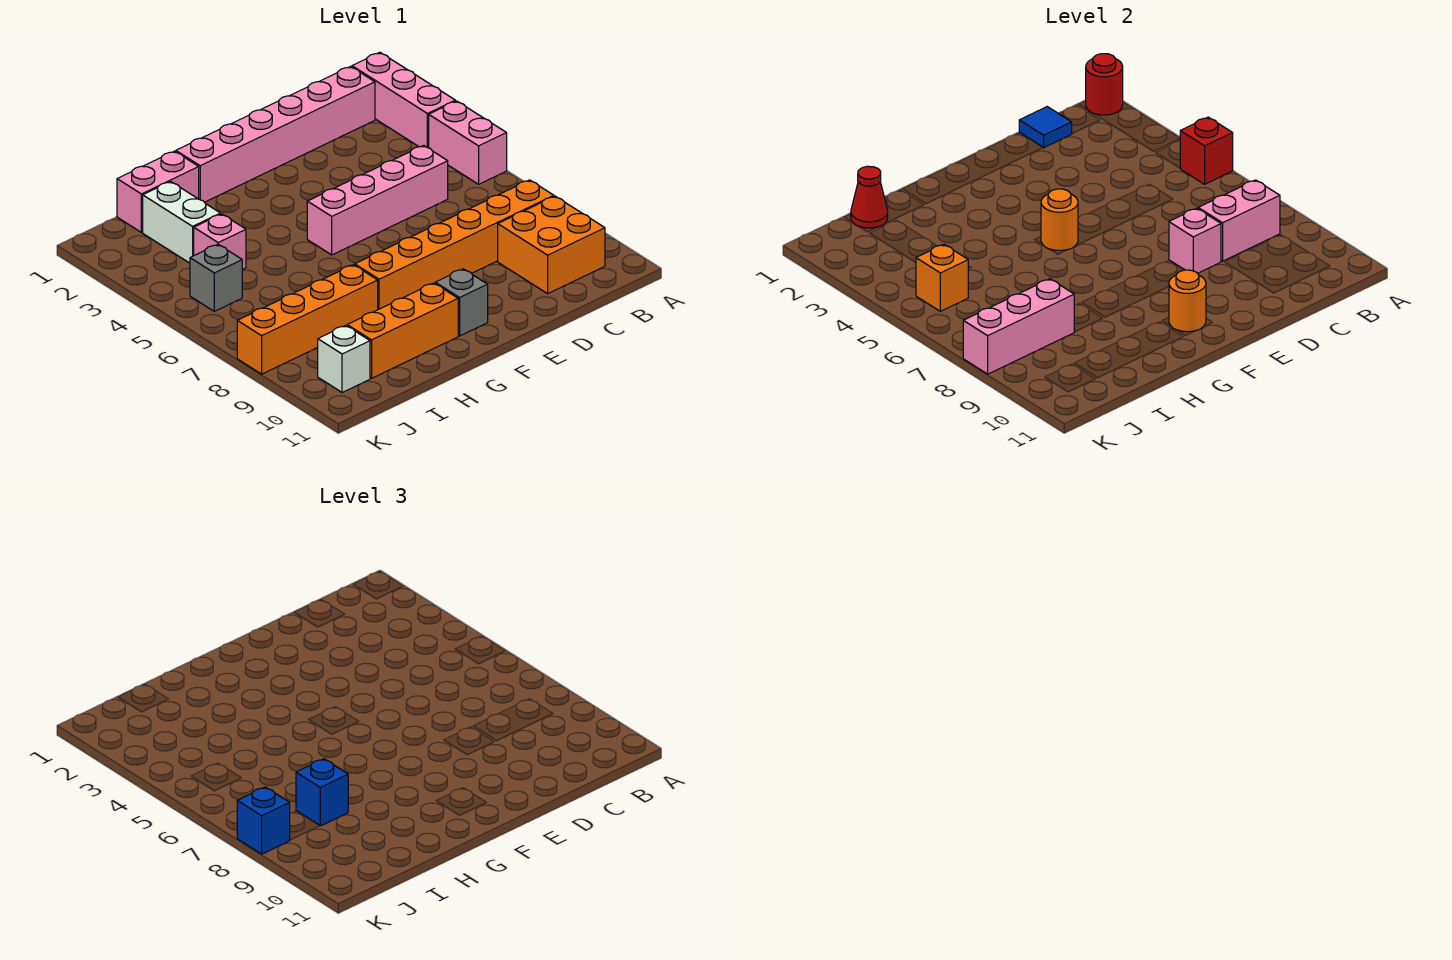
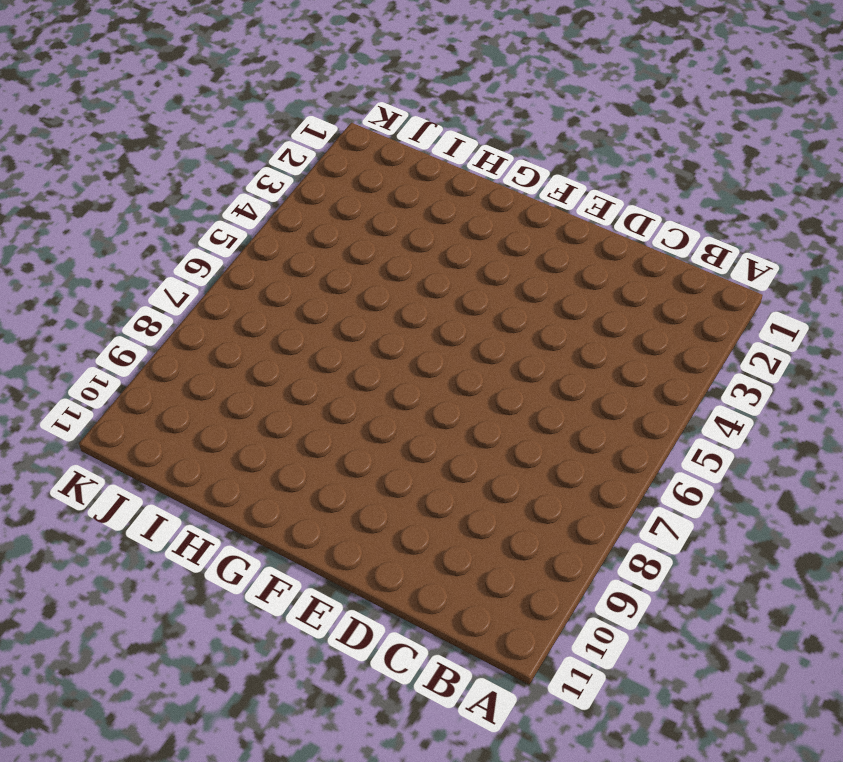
none -> pink 1x3 brick [352,52,455,148]
none -> pink 1x2 brick [429,101,507,184]
none -> pink 1x6 brick [176,67,375,202]

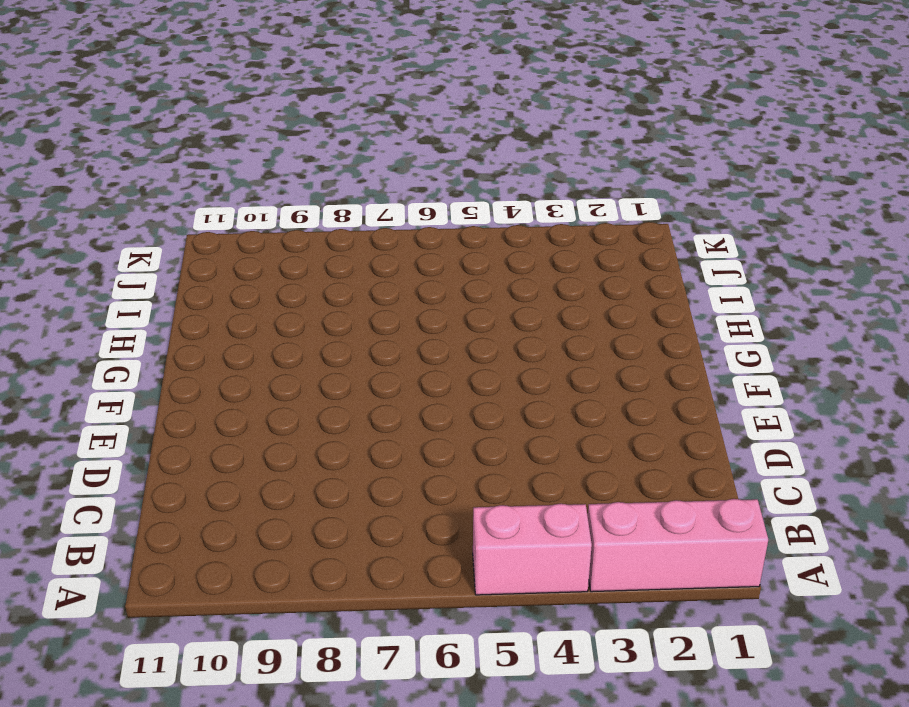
none -> pink 1x6 brick [176,67,375,202]
none -> orange 1x6 brick [355,180,554,310]
none -> orange 2x2 brick [498,196,605,294]

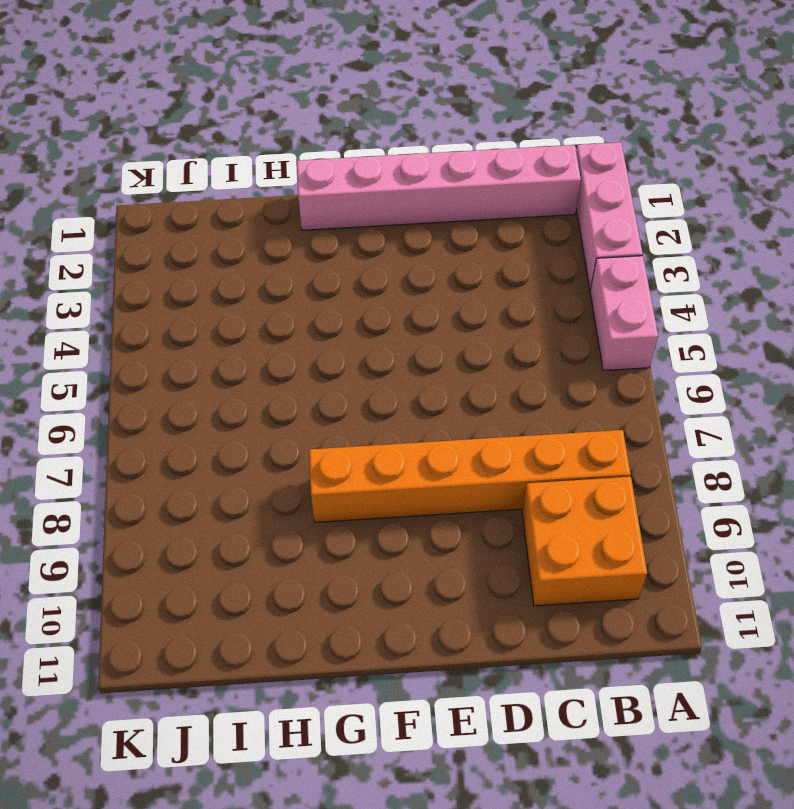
none -> pink 1x4 brick [307,146,448,255]
none -> grey 1x1 brick [435,269,488,336]
none -> orange 1x3 brick [347,283,458,378]

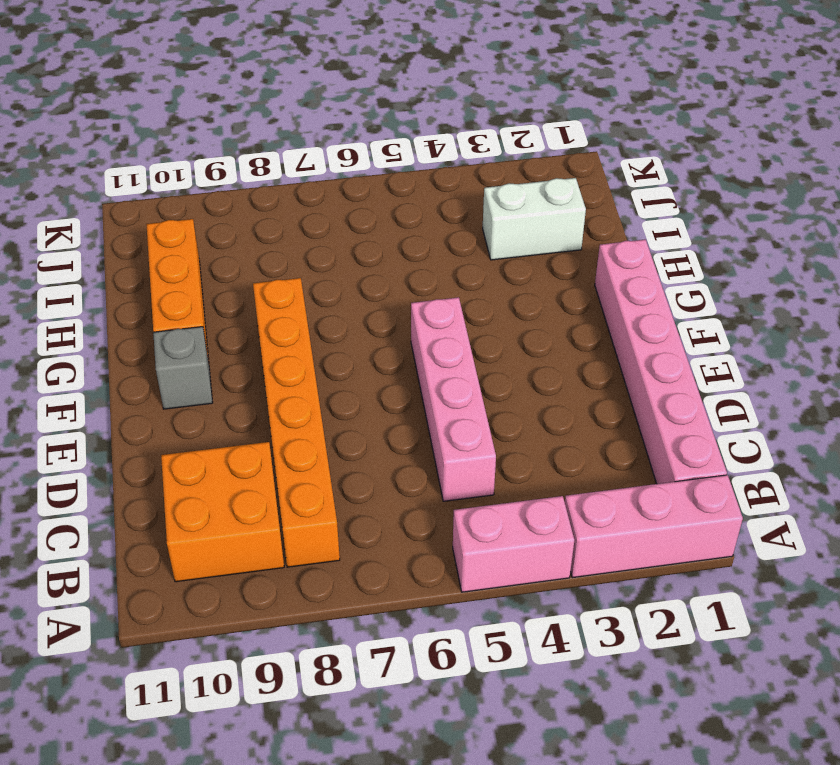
none -> pink 1x2 brick [117,151,199,232]
none -> orange 1x4 brick [237,265,378,374]
none -> pink 1x1 brick [194,214,246,270]

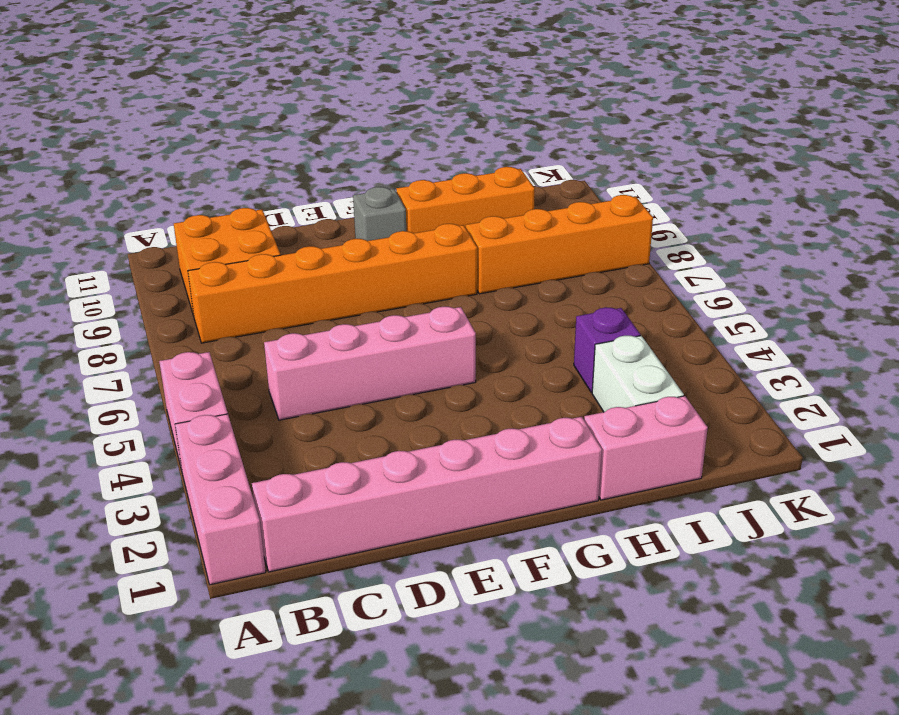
purple 1x1 brick [574,307,640,392] -> pink 1x1 brick [194,214,246,270]
none -> grey 1x1 brick [190,244,242,311]
none -> white 1x1 brick [318,325,370,393]
none -> red 1x1 round brick [1086,54,1123,115]

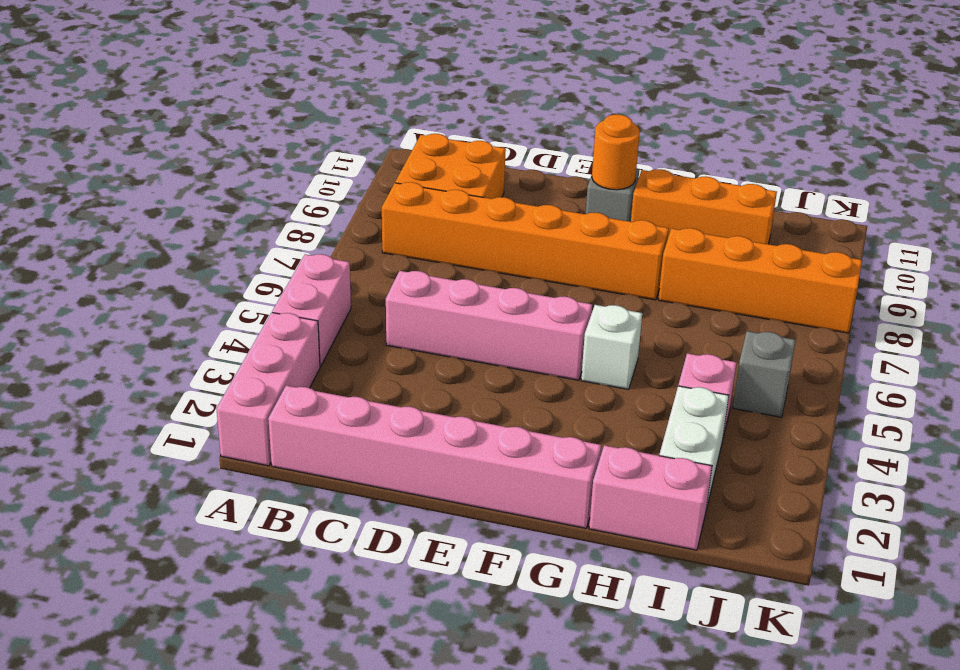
white 1x1 brick [581,305,642,389] -> white 1x1 brick moved to [318,325,370,393]
none -> red 1x1 round brick [1086,54,1123,115]
none -> red 1x1 brick [1180,117,1233,184]
none -> pink 1x2 brick [1198,180,1280,261]

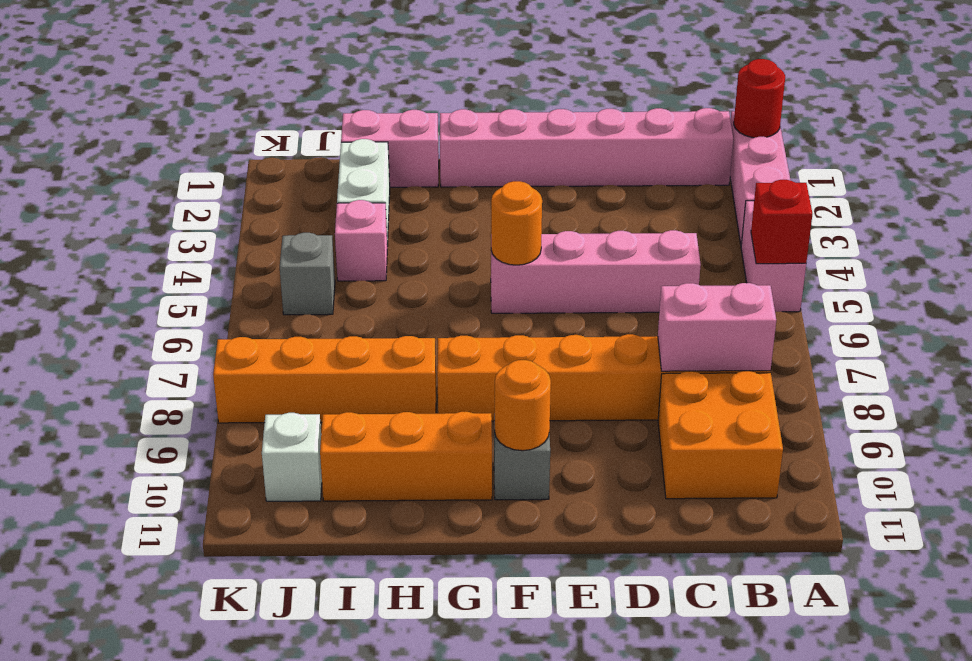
none -> blue 1x1 tile [1019,107,1072,148]
none -> pink 1x1 brick [1169,208,1221,273]
none -> red 1x1 cone [851,166,888,228]

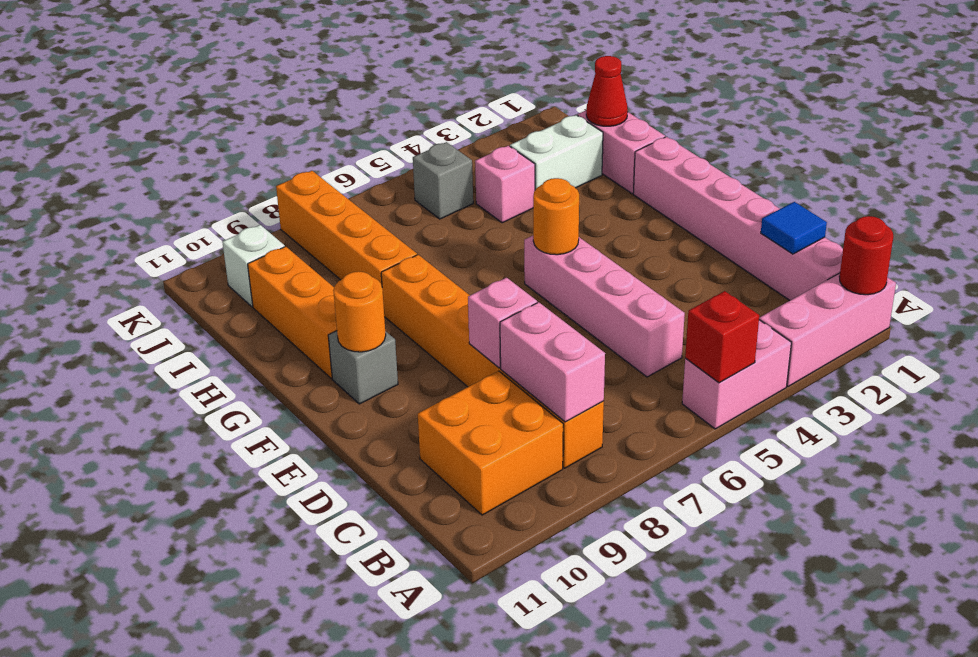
none -> pink 1x3 brick [963,279,1074,374]
none -> orange 1x1 brick [916,244,968,311]
none -> blue 1x1 brick [296,759,348,826]

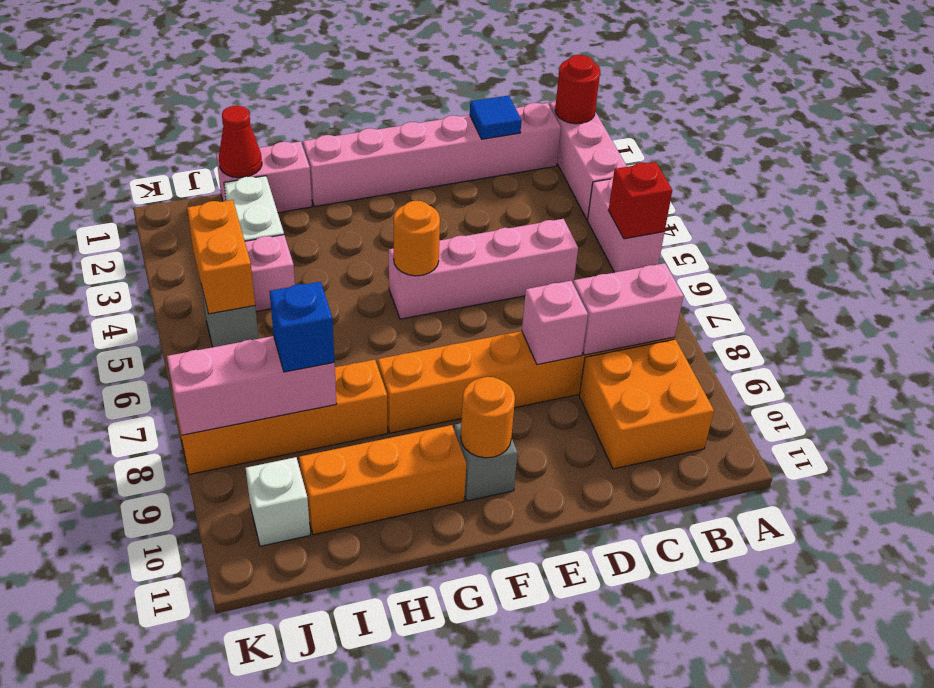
orange 1x2 brick [187,200,255,314] -> orange 1x1 brick [916,244,968,311]
none -> blue 1x1 brick [237,787,290,854]

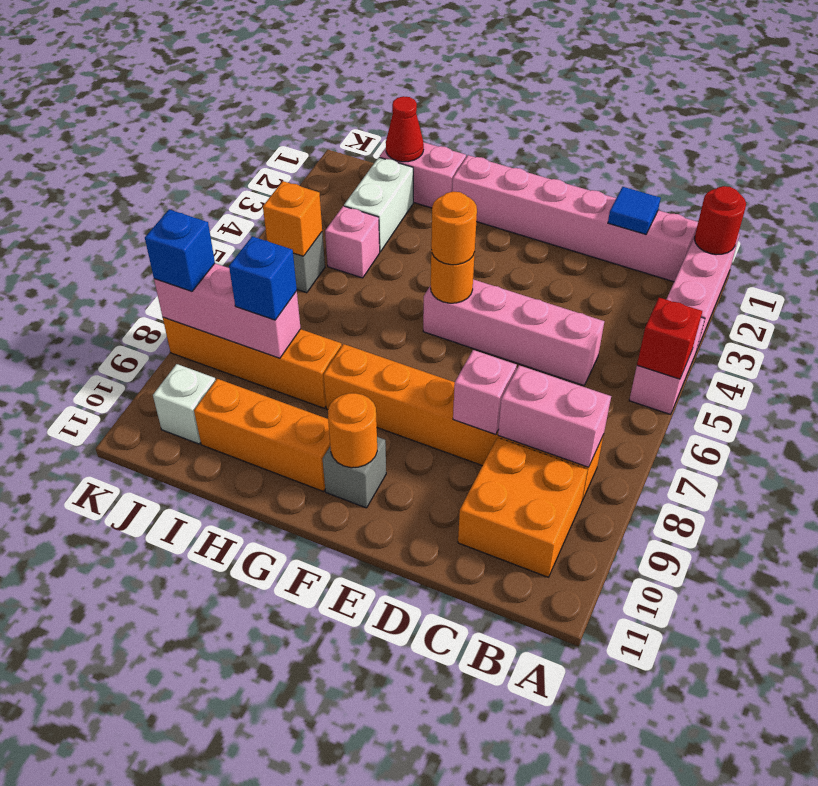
orange 1x1 round brick [431,191,477,265] -> none

